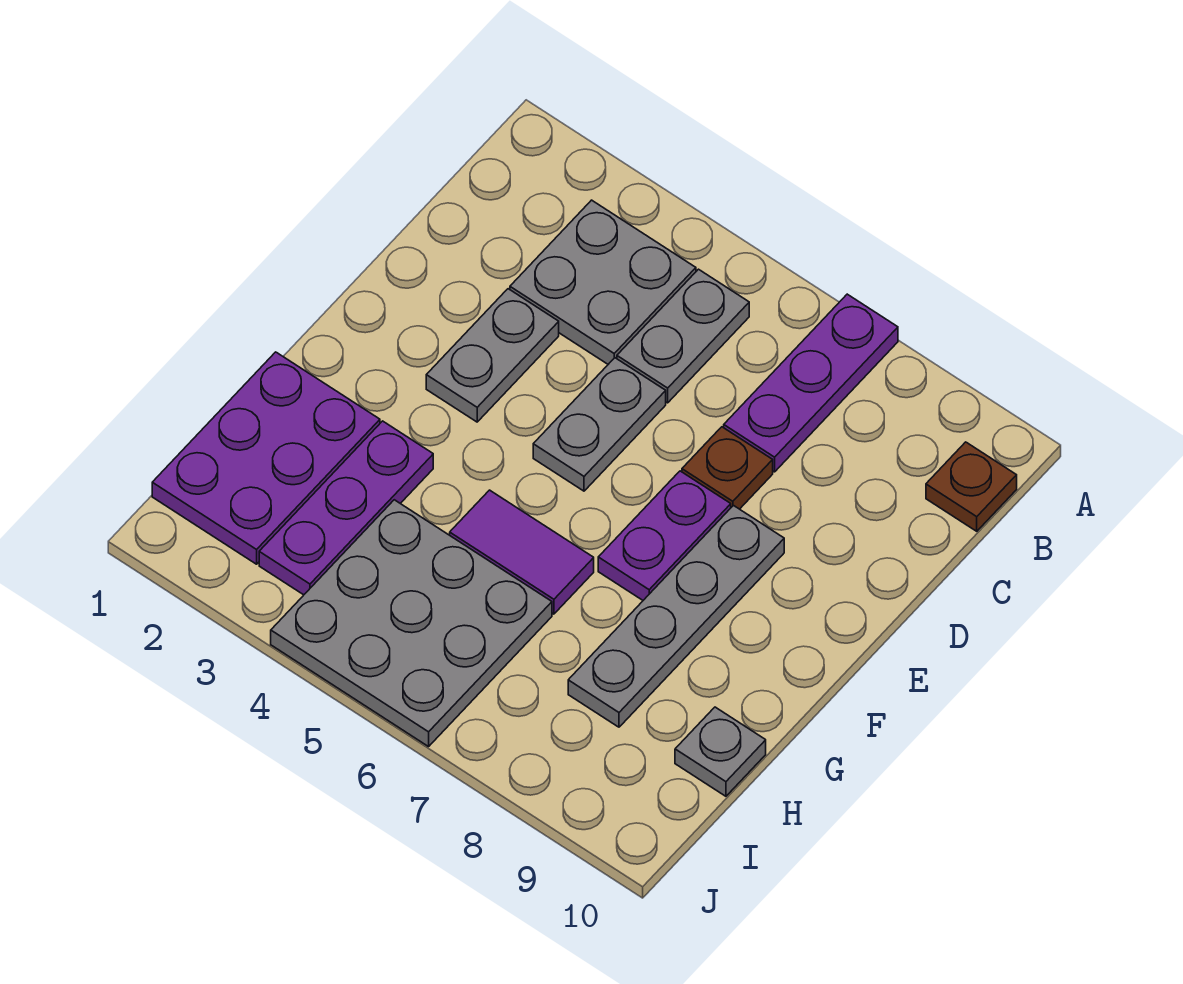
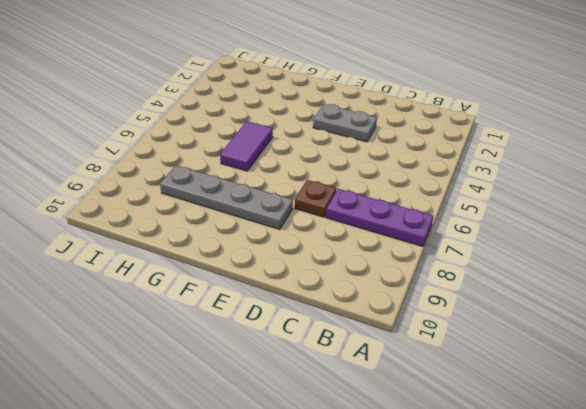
none -> grey 2x2 plate [510,200,696,364]
none -> grey 1x2 plate [617,269,749,403]
none -> brown 1x1 plate [926,442,1017,531]

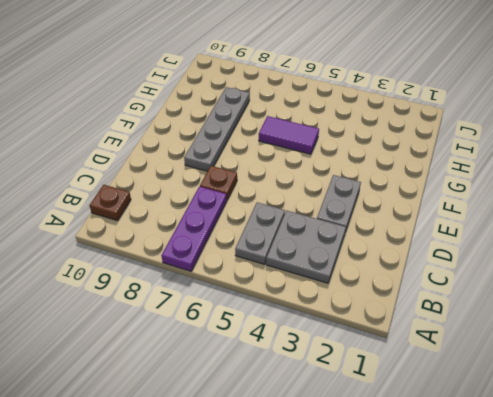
none -> grey 1x2 plate [533,358,666,491]
none -> purple 1x2 plate [598,471,731,600]
none -> purple 2x3 plate [152,352,380,564]

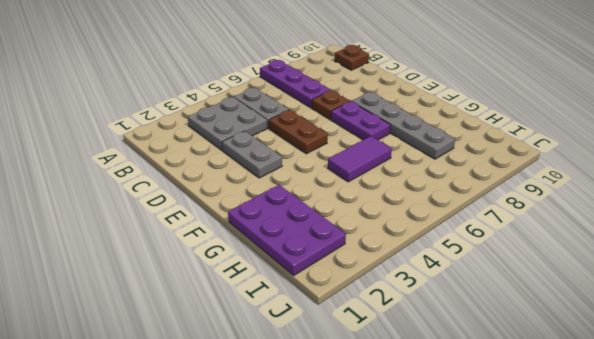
brown 1x2 plate [269,110,328,154] -> grey 1x2 plate [533,358,666,491]
none -> purple 1x3 plate [259,421,433,595]
none -> grey 3x3 plate [271,500,552,747]
none -> grey 1x1 plate [675,707,766,796]

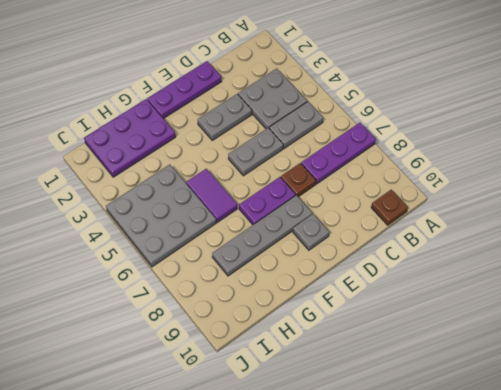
purple 1x3 plate [147,61,222,119] -> purple 1x3 plate moved to [259,421,433,595]
grey 1x1 plate [293,214,329,250] -> grey 1x1 plate moved to [675,707,766,796]

